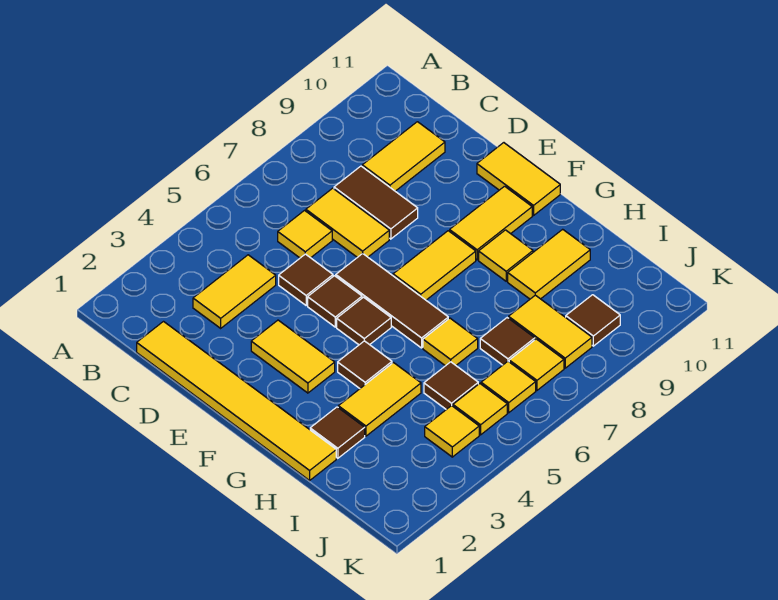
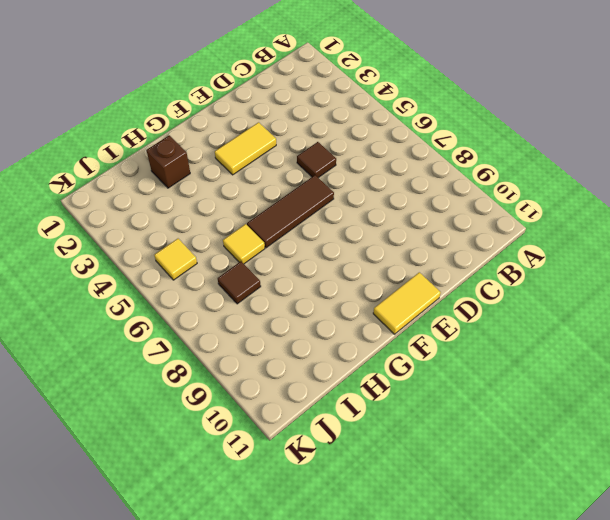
brown 1x1 brick [146,135,190,188] -> brown 1x1 tile [310,407,365,458]
none -> yellow 1x6 tile [137,322,336,480]
none -> yellow 1x2 tile [193,255,276,328]
none -> yellow 1x1 tile [278,211,332,258]

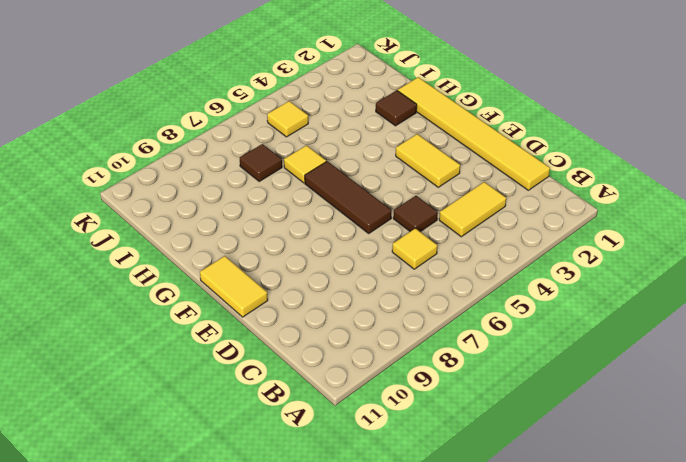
none -> yellow 1x2 tile [306,188,389,257]
none -> brown 1x2 tile [334,166,418,239]
none -> yellow 1x2 tile [362,122,445,191]

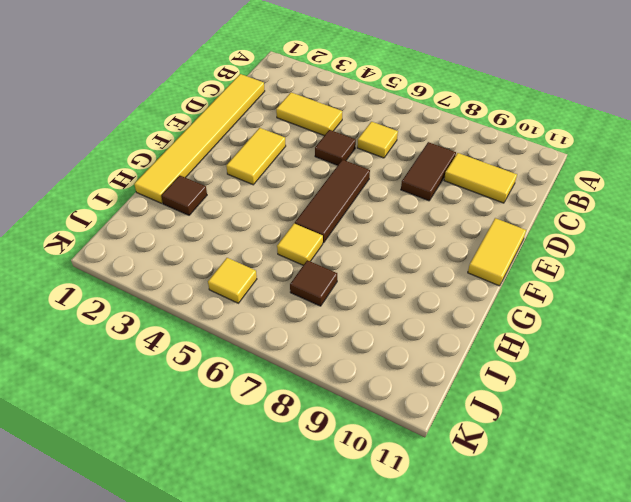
none -> yellow 1x2 tile [306,188,389,257]
none -> brown 1x1 tile [308,276,362,327]
none -> brown 1x1 tile [337,297,391,345]

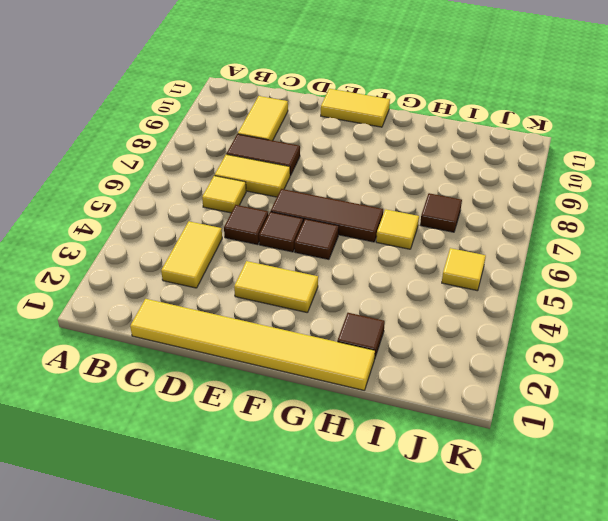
none -> yellow 1x2 tile [393,231,476,300]
none -> yellow 1x2 tile [450,186,532,260]
none -> brown 1x1 tile [338,341,392,388]

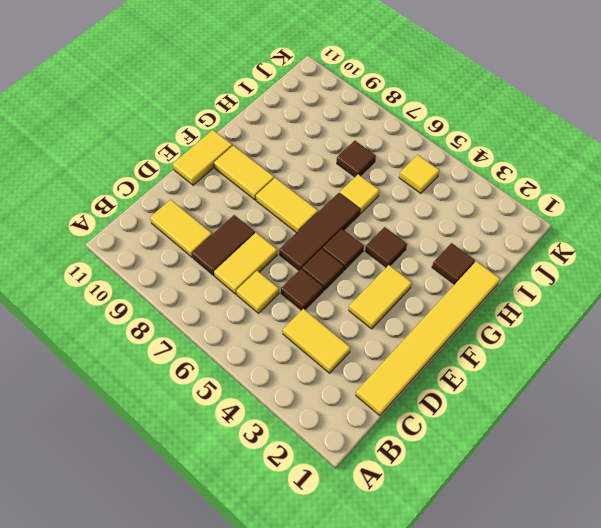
none -> yellow 1x1 tile [479,230,533,281]
none -> yellow 1x2 tile [338,363,421,436]
none -> yellow 1x2 tile [508,229,590,299]

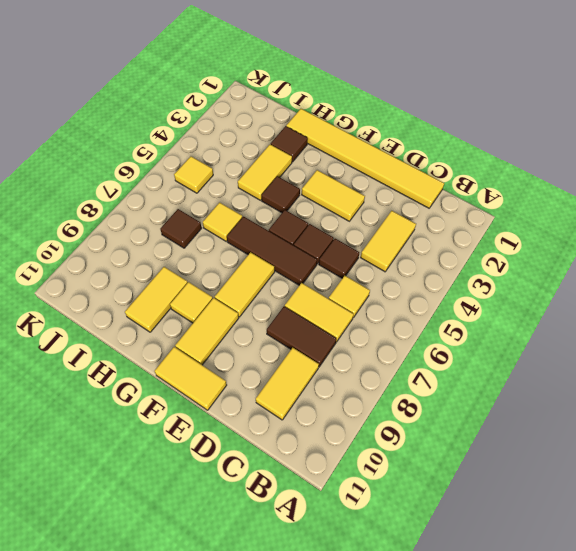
none -> brown 1x1 tile [424,362,478,409]
none -> yellow 1x2 tile [509,295,592,368]
none -> yellow 1x1 tile [425,406,479,457]

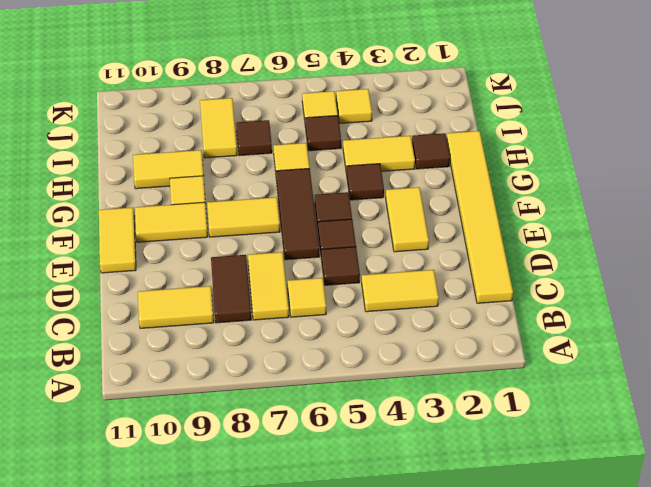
none -> yellow 1x1 tile [481,361,536,413]
none -> yellow 1x1 tile [509,339,564,390]
none -> brown 1x1 tile [566,295,620,346]

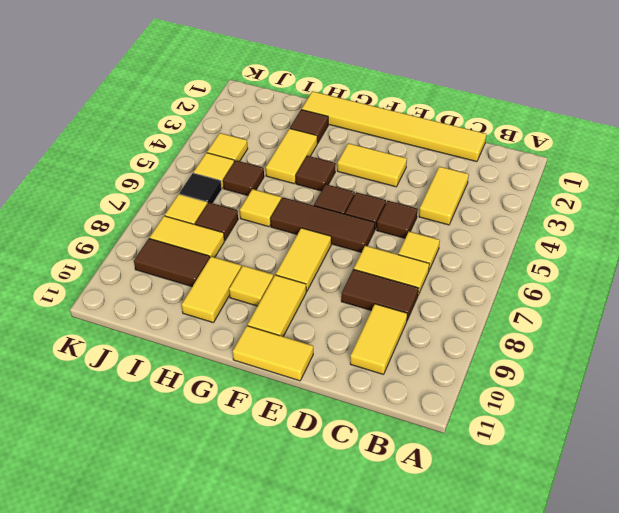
brown 1x2 tile [134,239,210,287] -> brown 1x1 tile [566,295,620,346]
black 1x1 tile [179,173,222,204] -> yellow 1x1 tile [481,361,536,413]

